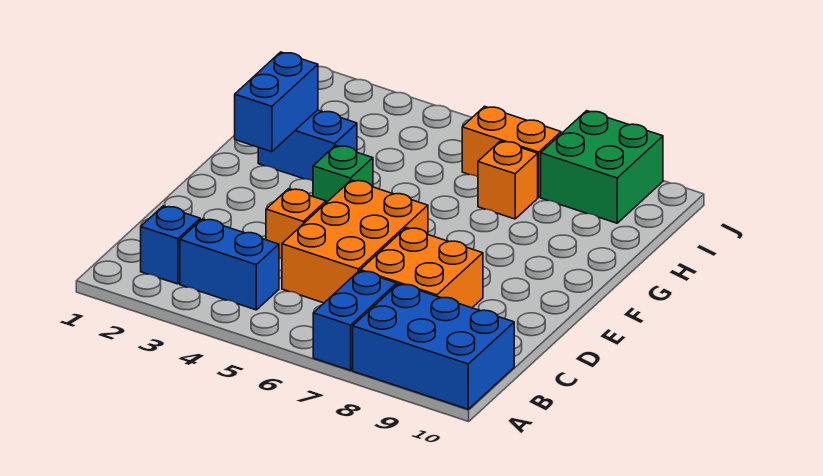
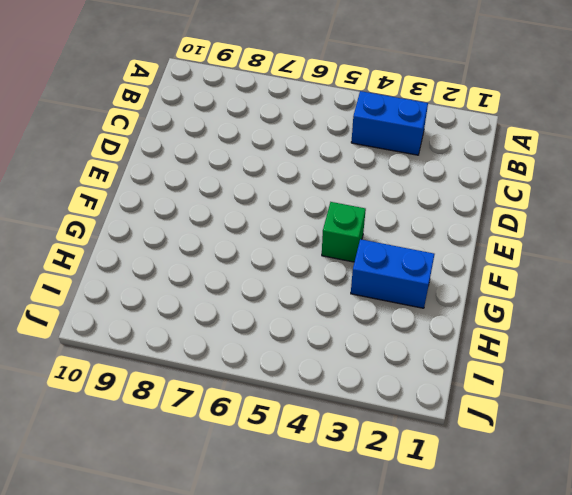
none -> blue 1x2 brick [313,271,397,370]
none -> blue 2x3 brick [353,284,514,409]
none -> blue 1x1 brick [141,206,200,284]

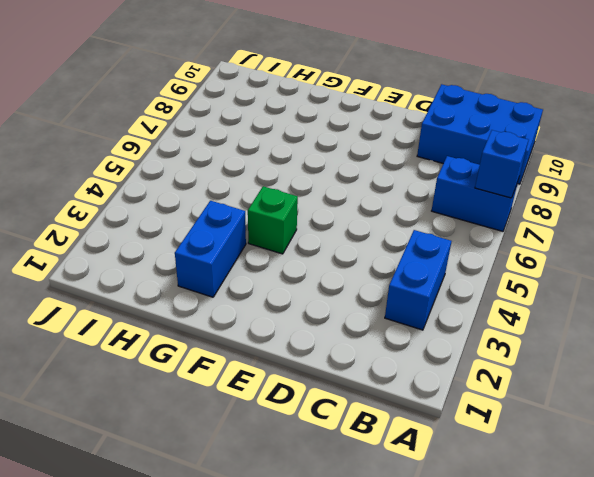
blue 1x1 brick [475,130,528,198] -> blue 1x1 brick moved to [141,206,200,284]
blue 2x3 brick [417,84,543,184] -> blue 2x3 brick turned to [353,284,514,409]
none -> orange 2x3 brick [282,180,428,303]
none -> orange 2x2 brick [360,228,483,308]
none -> orange 1x1 brick [266,189,326,259]

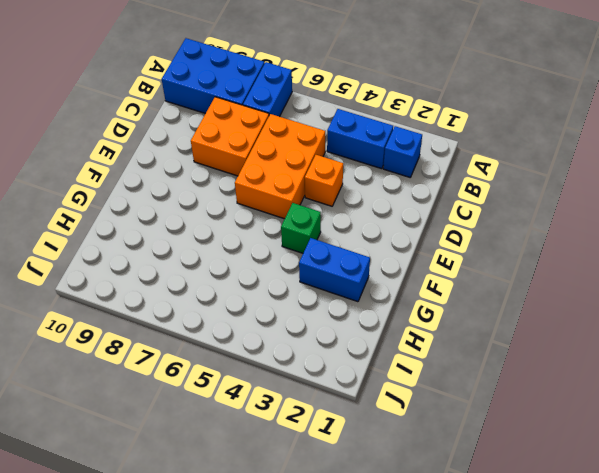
none -> orange 1x1 brick [478,141,538,219]
none -> orange 1x2 brick [462,106,561,197]
none -> green 2x2 brick [541,111,663,223]

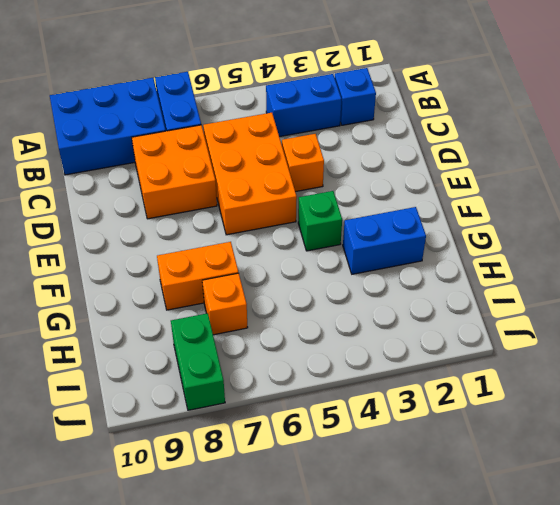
orange 1x2 brick [157,242,238,310] -> orange 1x2 brick moved to [462,106,561,197]
green 1x2 brick [171,313,225,410] -> green 2x2 brick [541,111,663,223]
none -> blue 1x2 brick [235,52,318,152]

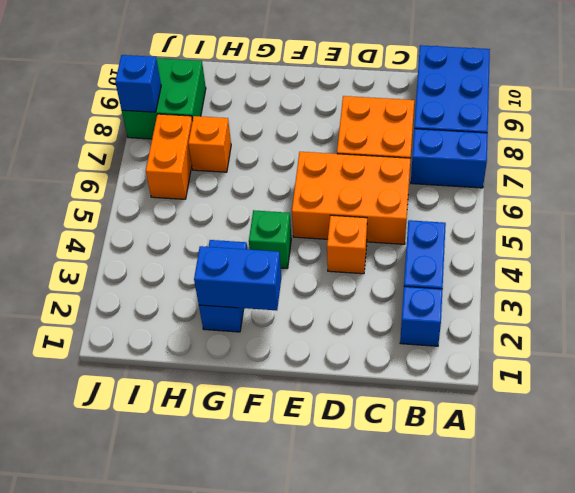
blue 1x1 brick [115,55,161,112] -> none

